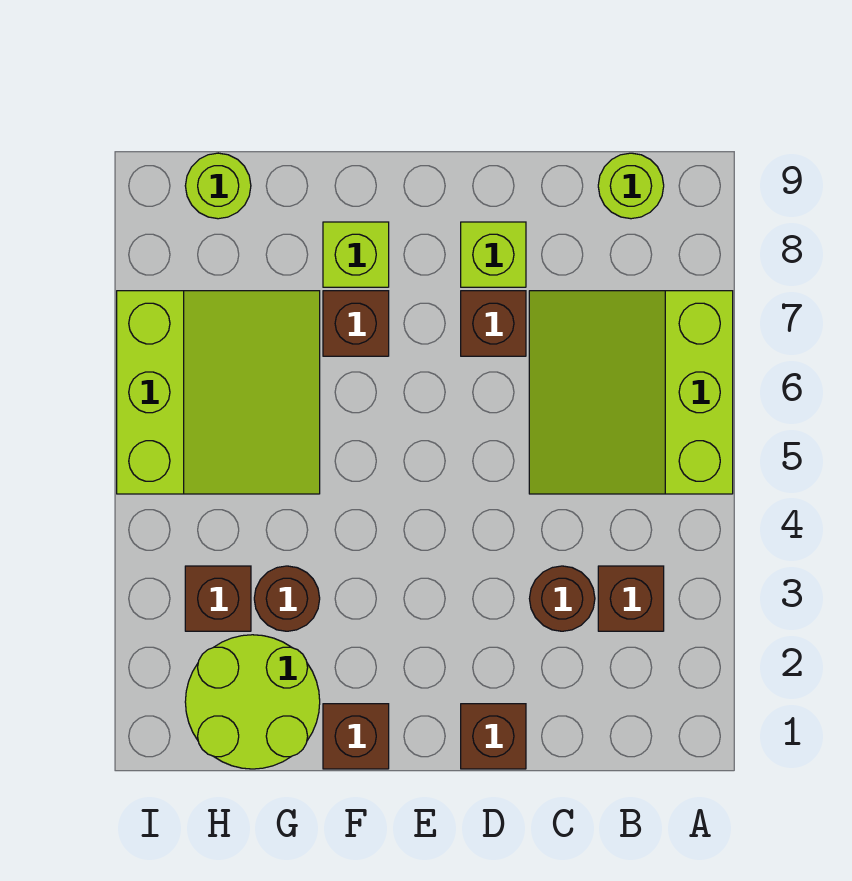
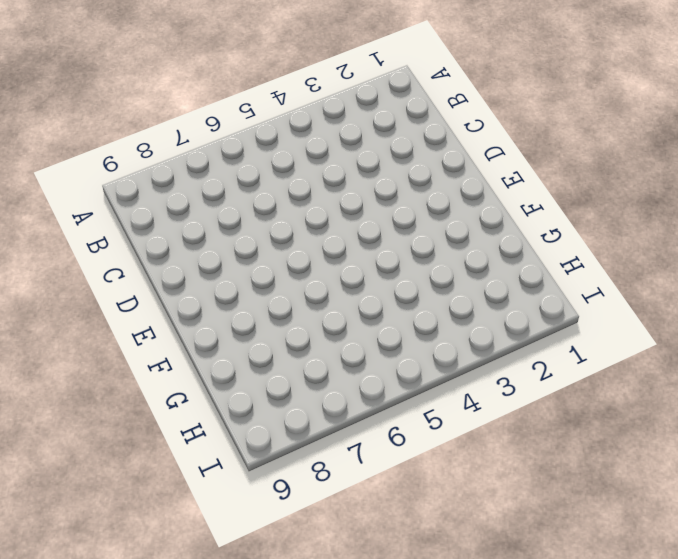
none -> lime 3x3 slope [529,291,733,494]
none -> brown 1x1 brick [598,566,664,631]
none -> lime 1x1 round brick [598,153,664,219]

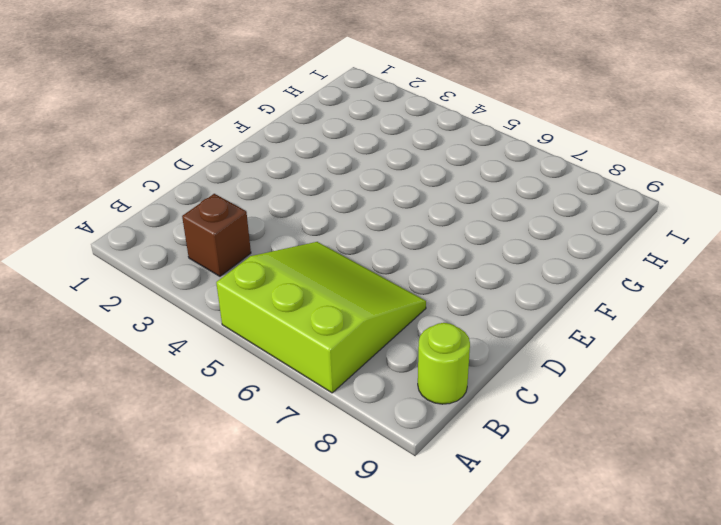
none -> brown 1x1 round brick [529,566,595,631]
none -> brown 1x1 brick [461,704,526,769]
none -> brown 1x1 brick [461,291,526,356]

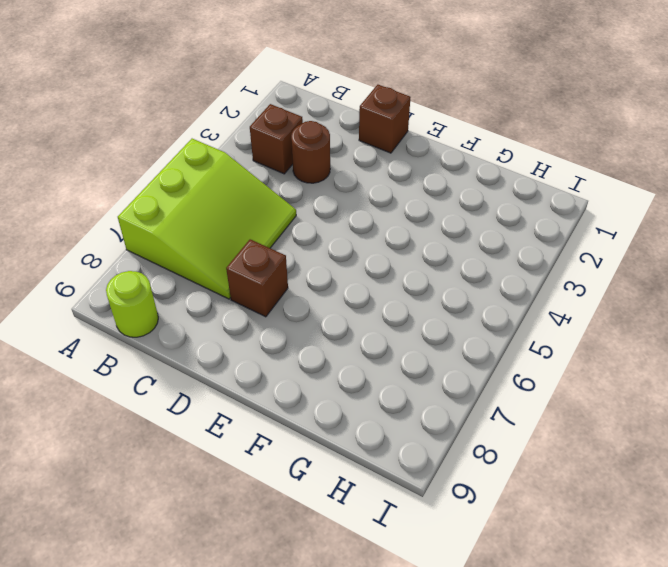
none -> lime 1x1 brick [461,222,526,287]
none -> brown 1x1 brick [323,704,389,769]
none -> brown 1x1 brick [323,291,389,356]

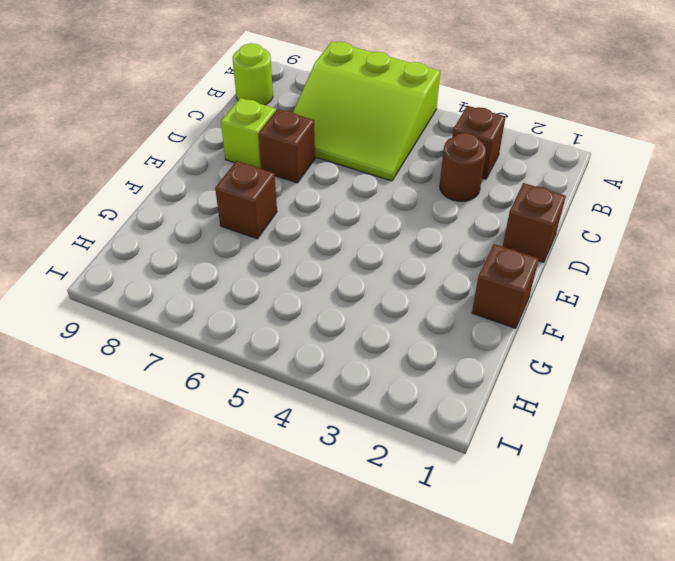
none -> lime 1x1 brick [323,222,389,287]
none -> lime 2x2 round brick [185,635,320,769]
none -> brown 1x1 round brick [254,566,320,631]

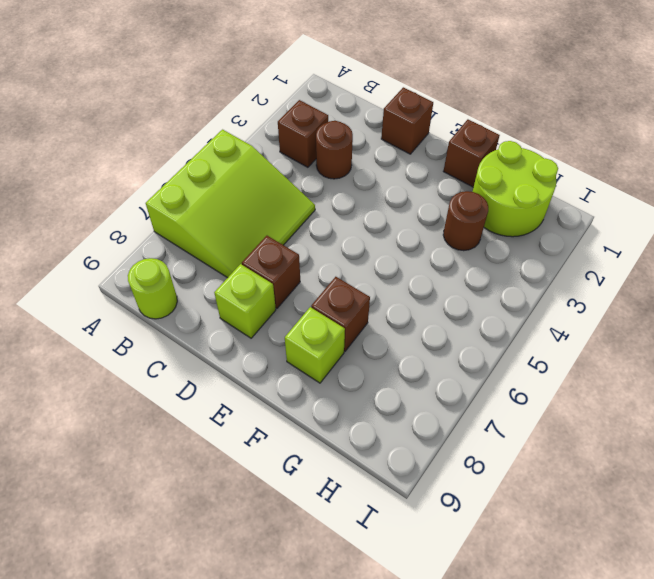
none -> lime 3x3 slope [117,291,320,494]
none -> brown 1x1 brick [185,566,251,631]
none -> lime 1x1 round brick [185,153,251,219]

